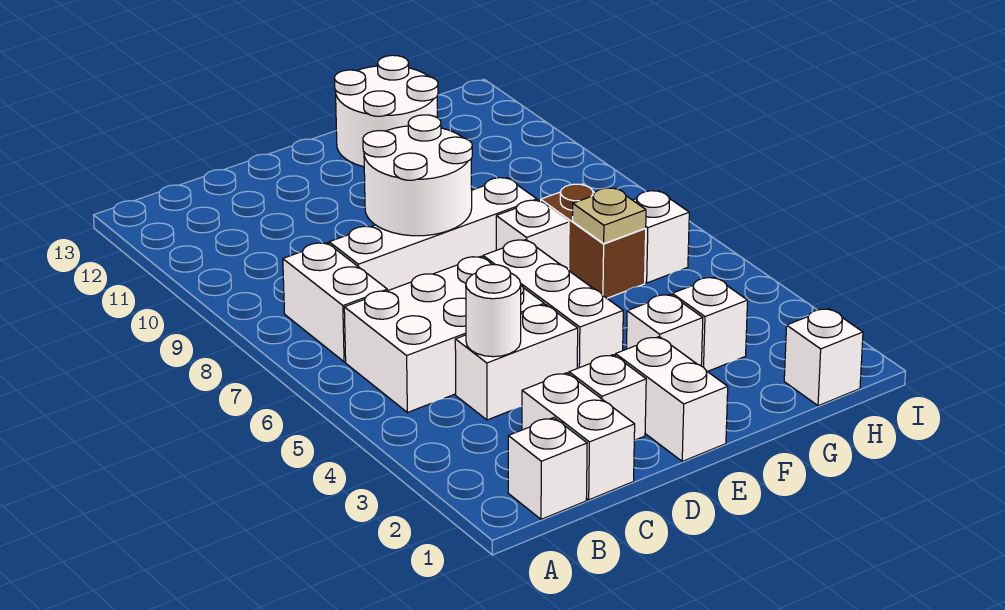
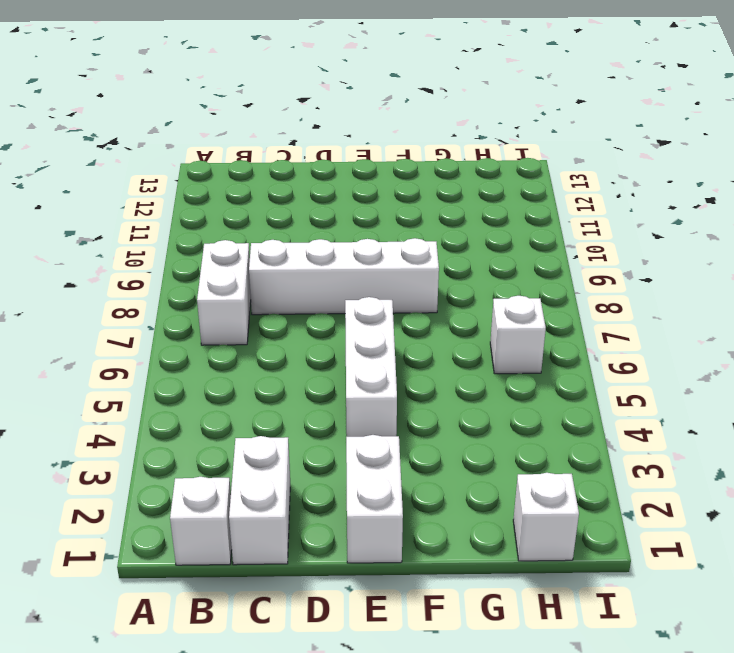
none -> white 2x3 brick [344,256,544,412]
none -> white 1x2 brick [455,305,578,420]
none -> white 1x1 brick [569,355,646,440]

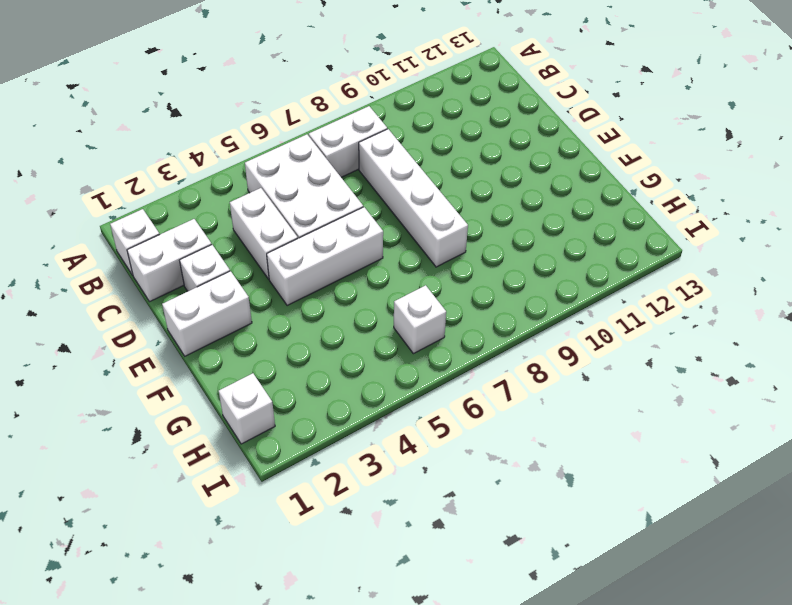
none -> white 1x1 brick [627,294,703,366]
none -> white 1x1 brick [496,200,569,270]
none -> white 2x2 round brick [334,55,438,167]

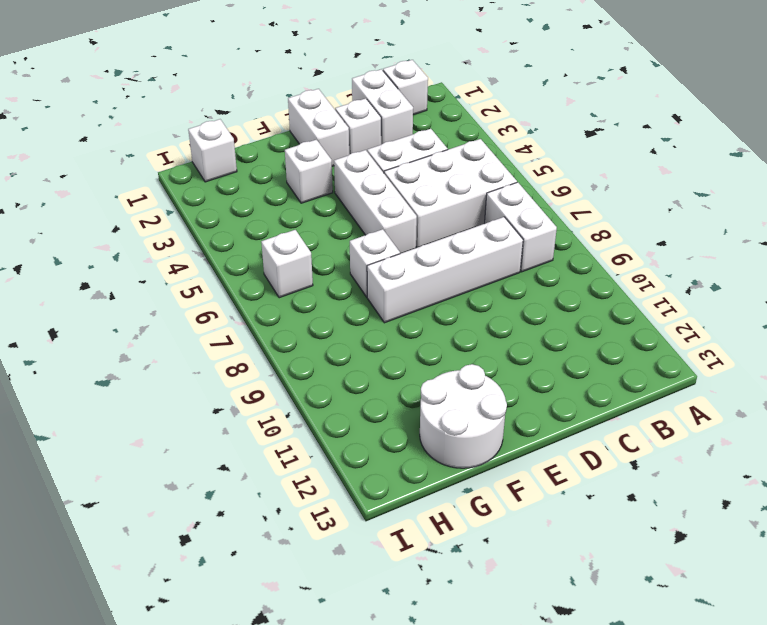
none -> white 1x1 brick [672,277,748,372]
none -> brown 1x2 brick [541,184,646,298]
none -> white 1x1 round brick [466,265,521,357]

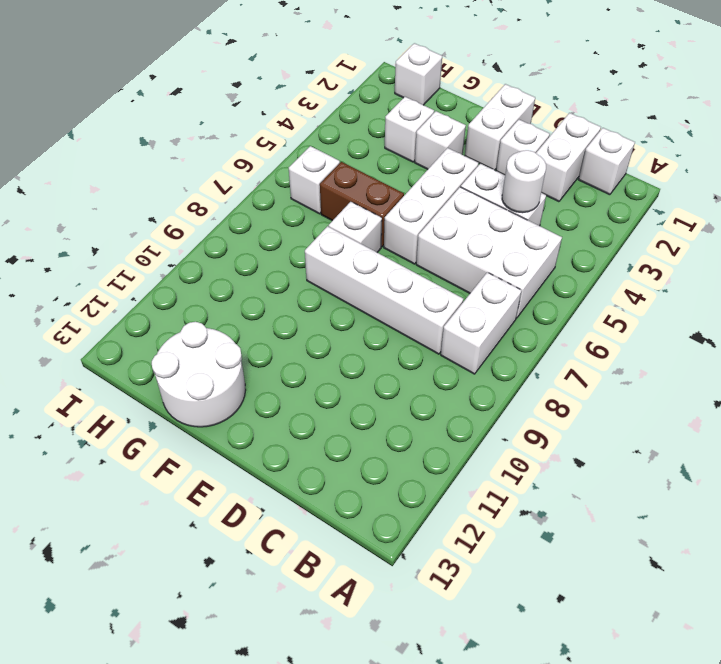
brown 1x2 brick [320,162,404,247] -> brown 1x2 brick turned to [541,184,646,298]
none -> white 2x2 round brick [363,115,472,236]
none -> tan 1x1 plate [573,188,646,243]

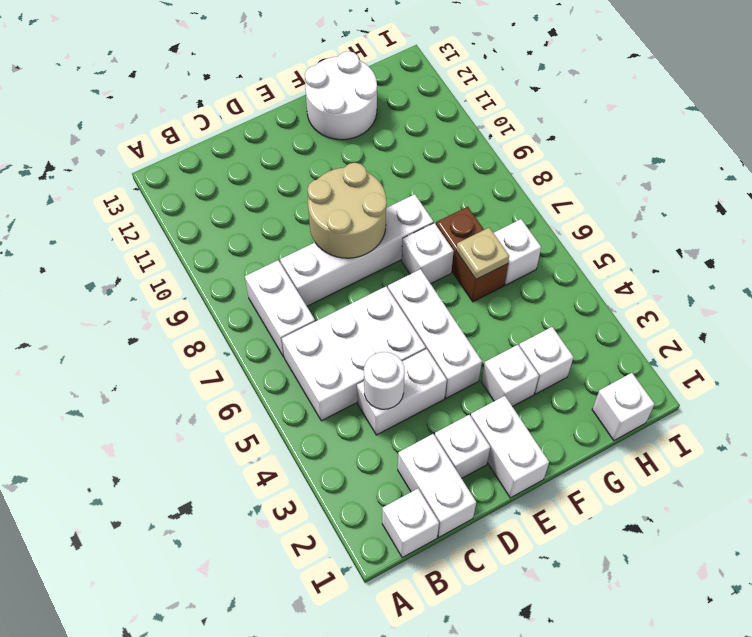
tan 2x2 round brick [307,163,387,258] -> white 2x2 round brick [363,115,472,236]

